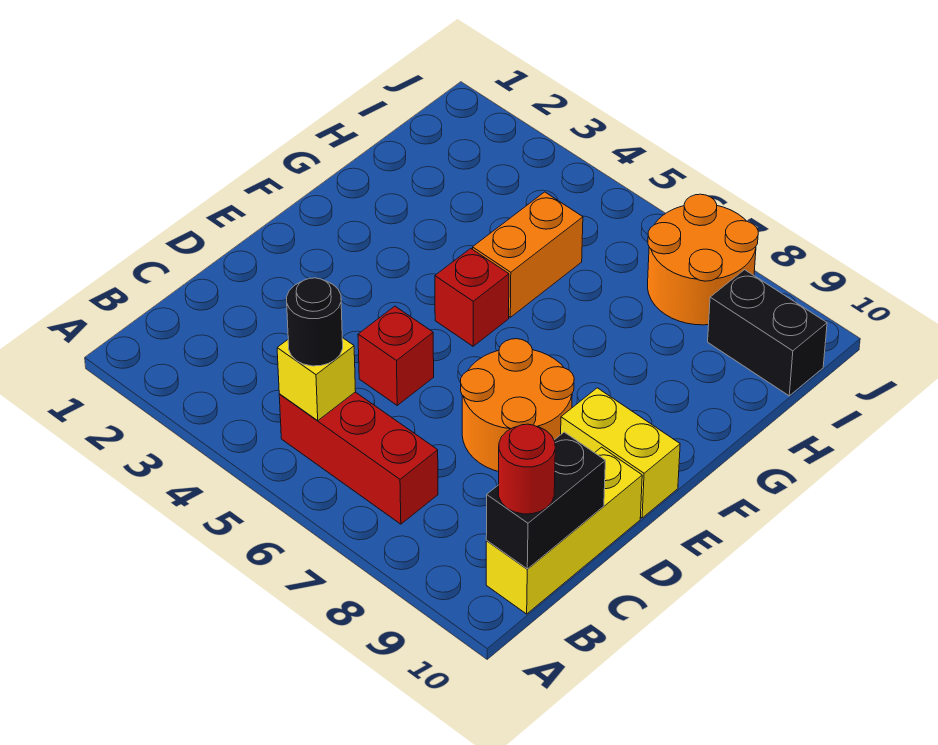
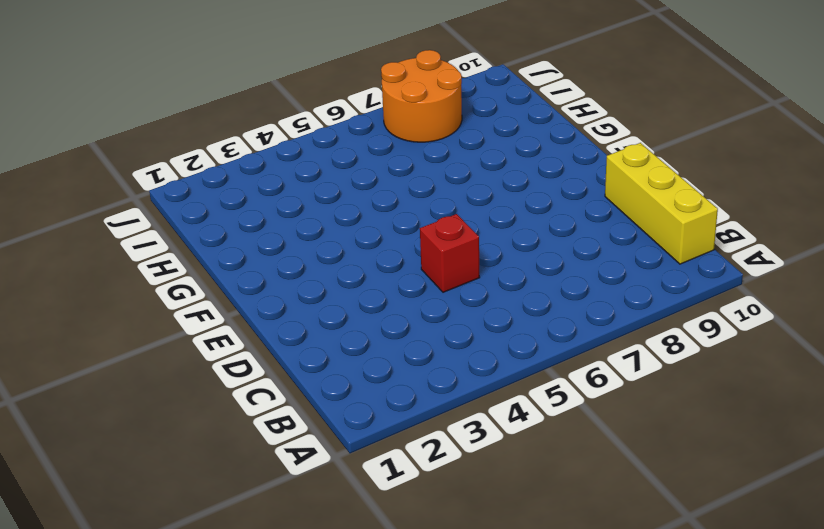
none -> red 1x3 brick [279,392,438,524]
none -> orange 2x2 round brick [461,339,574,472]
none -> yellow 1x2 brick [561,388,680,518]

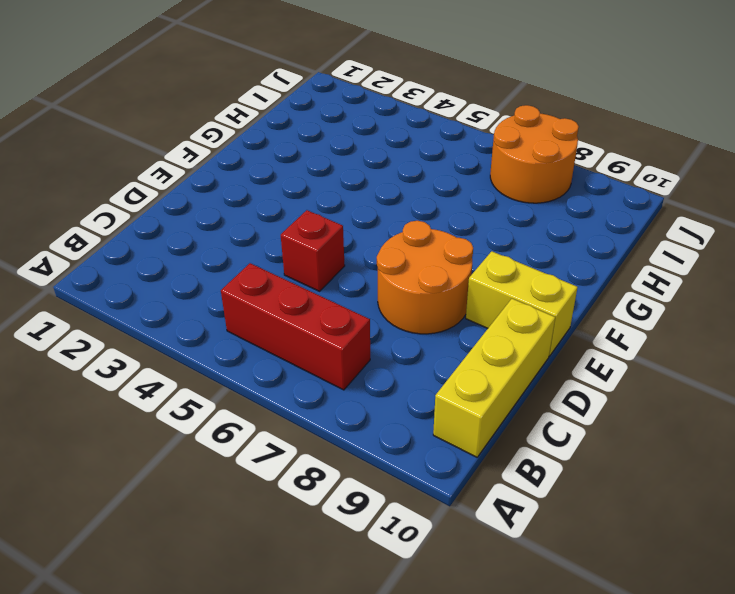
none -> red 1x1 brick [435,248,509,346]
none -> orange 1x2 brick [473,192,583,317]
none -> black 1x2 brick [708,270,827,396]

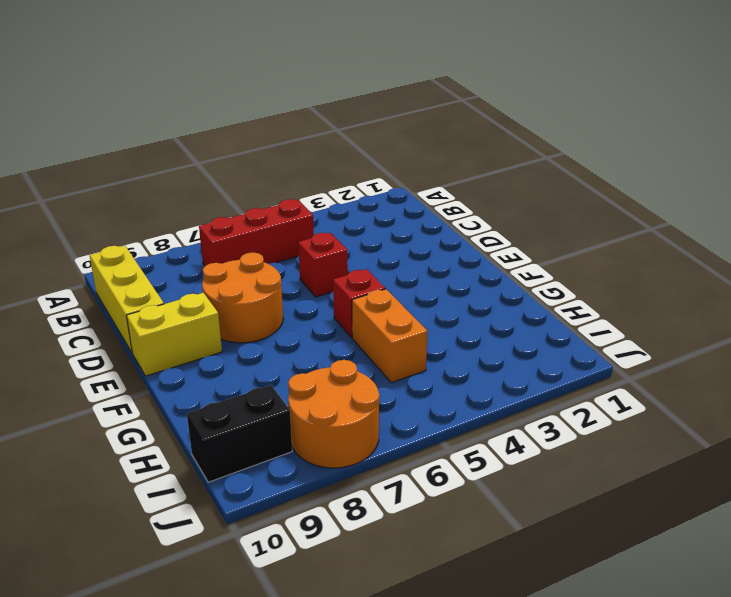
none -> yellow 1x1 brick [277,338,356,421]
none -> black 1x2 brick [486,432,605,569]
none -> black 1x1 round brick [287,278,343,366]

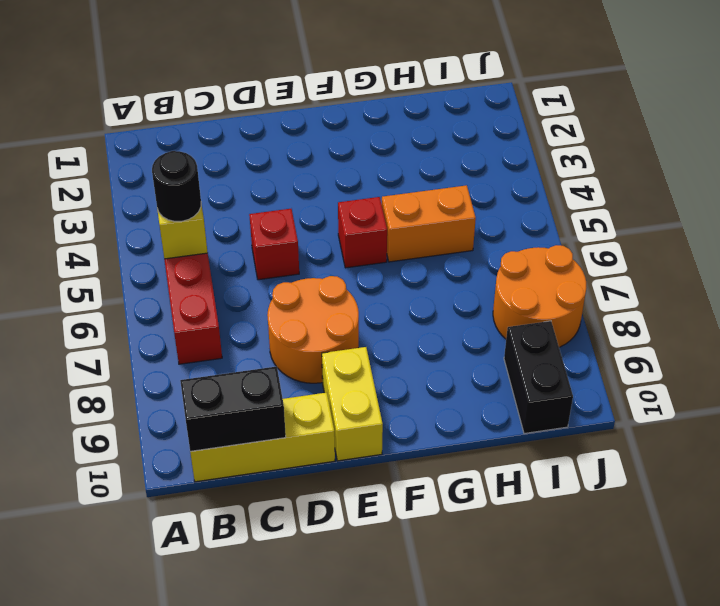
none -> red 1x1 round brick [499,424,555,514]

